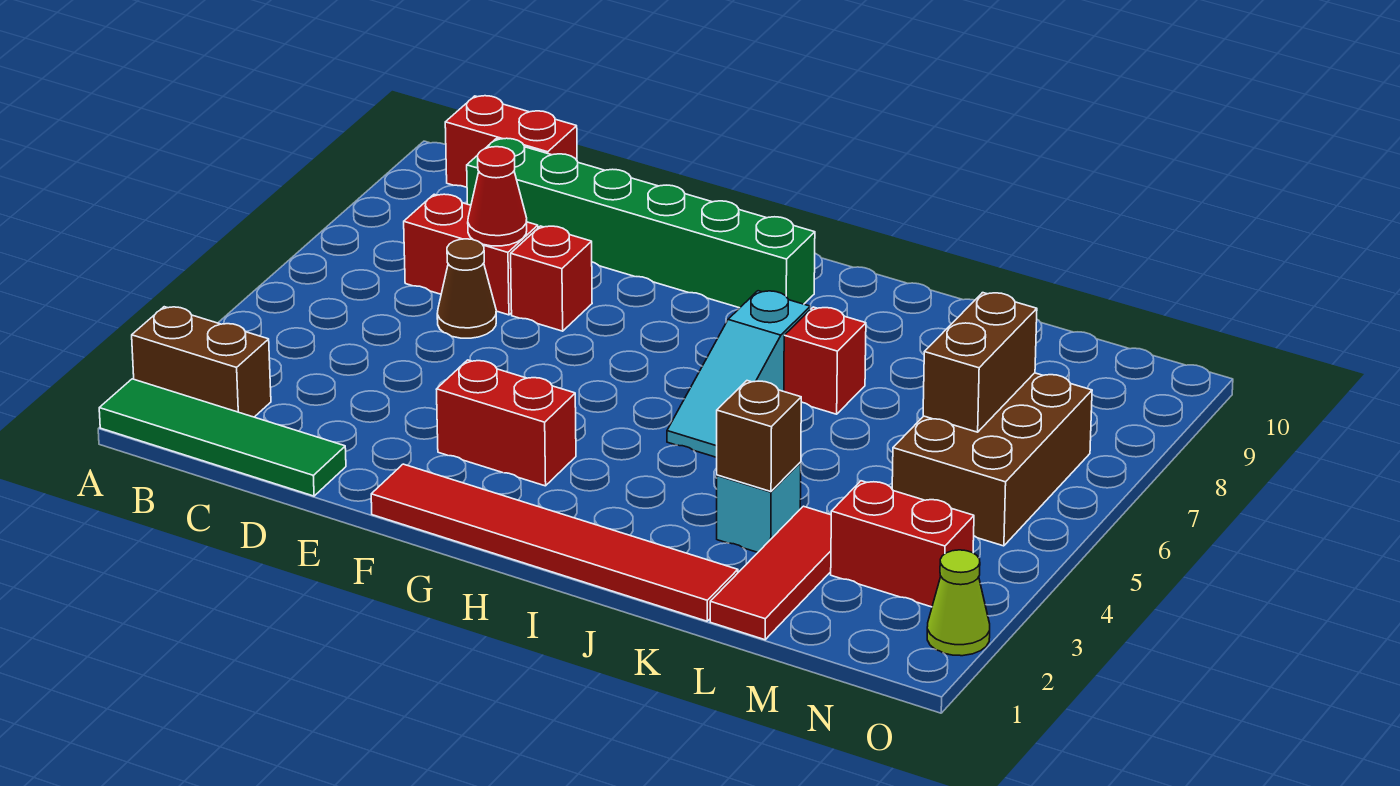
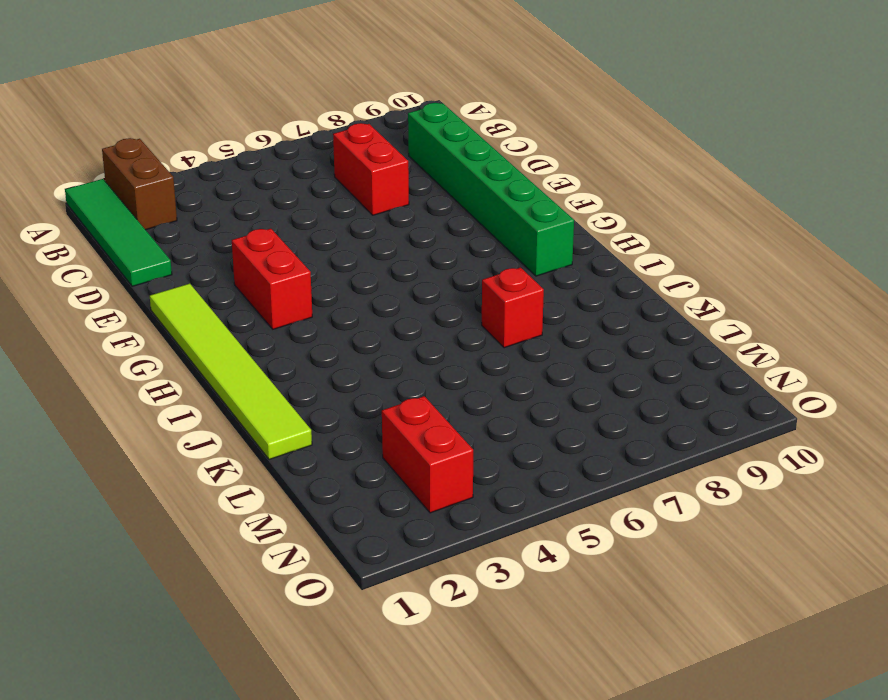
lime 1x6 tile [150,284,312,459] -> red 1x6 tile [371,464,738,621]
none -> red 1x2 brick [445,96,577,187]
none -> brown 1x1 cone [437,239,496,338]
none -> red 1x1 brick [511,226,592,331]

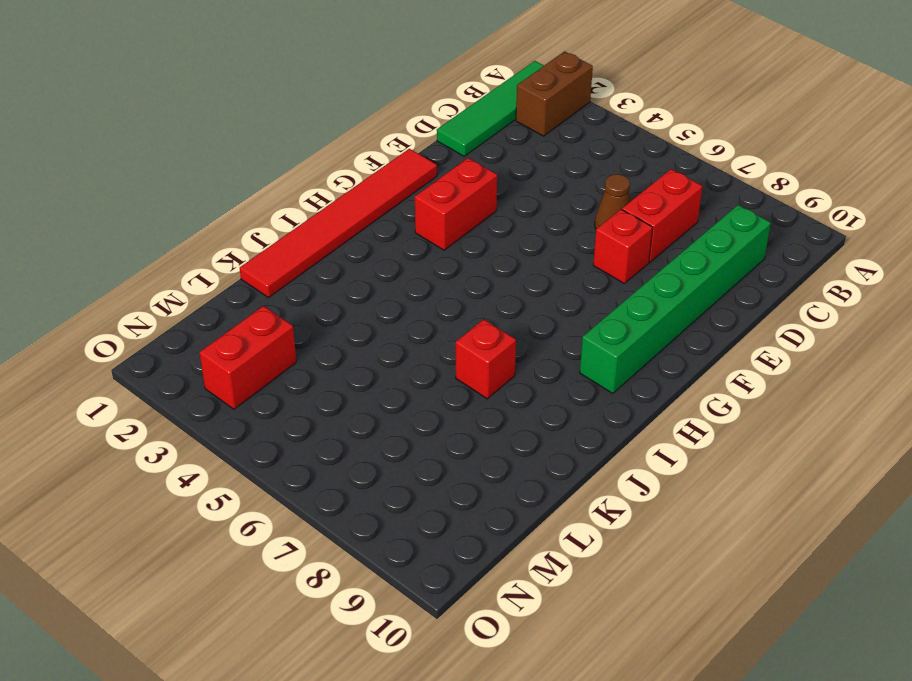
none -> red 1x2 brick [445,96,577,187]
none -> cyan 1x3 slope [667,291,810,457]
none -> cyan 1x1 brick [717,462,801,552]

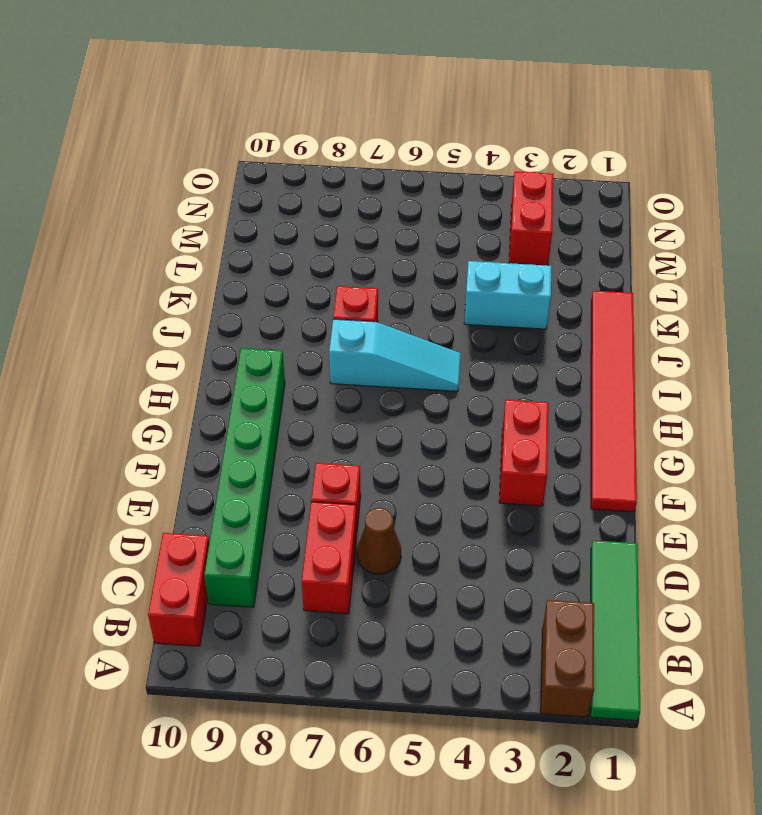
cyan 1x2 brick [464,261,551,329] -> cyan 1x1 brick [717,462,801,552]
none -> red 1x3 tile [710,506,831,640]
none -> brown 2x3 brick [892,373,1092,546]
none -> lime 1x1 cone [927,550,990,656]

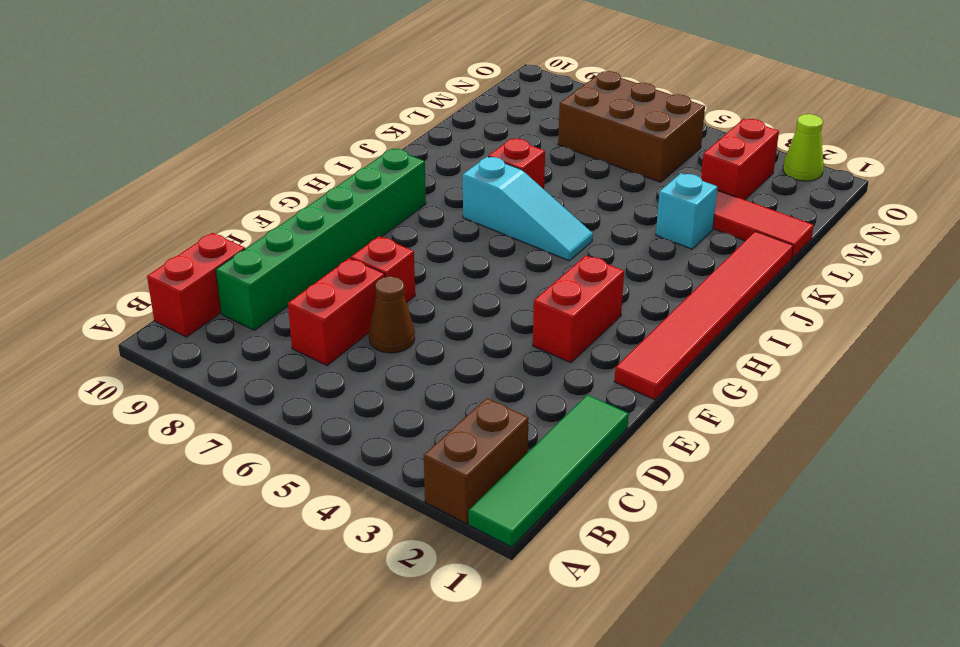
none -> red 1x1 cone [468,147,527,246]
none -> brown 1x1 brick [717,381,801,492]
none -> brown 1x2 brick [923,293,1037,432]

